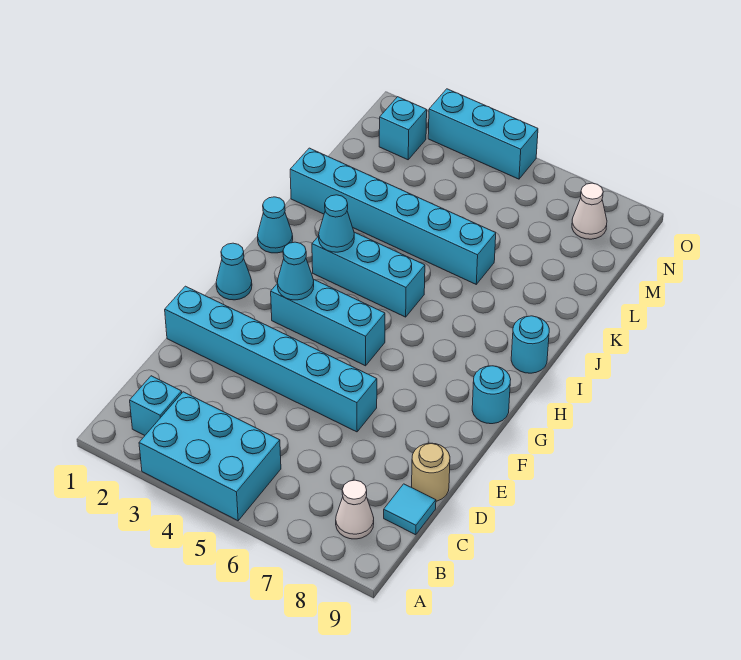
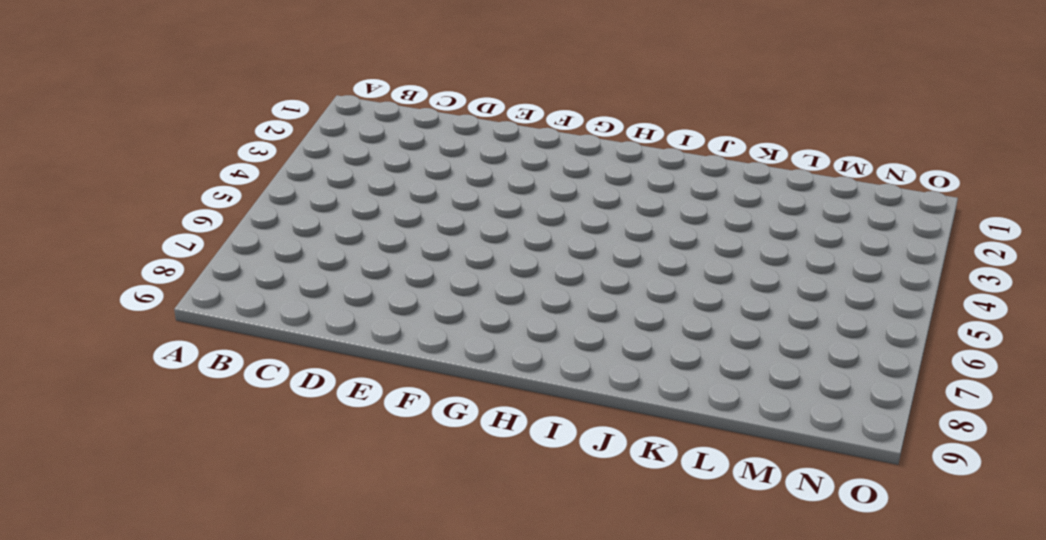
none -> cyan 2x3 brick [139,392,281,521]
none -> cyan 1x1 brick [130,376,182,435]
none -> white 1x1 cone [336,480,374,539]

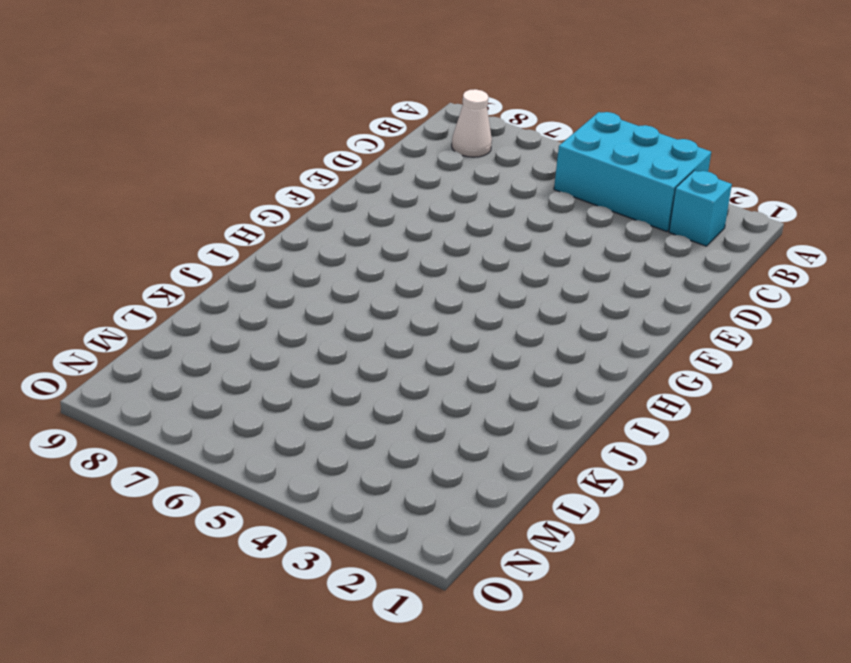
none -> cyan 1x1 tile [384,484,436,535]
none -> tan 1x1 round brick [412,443,450,501]
none -> cyan 1x6 brick [165,286,377,432]

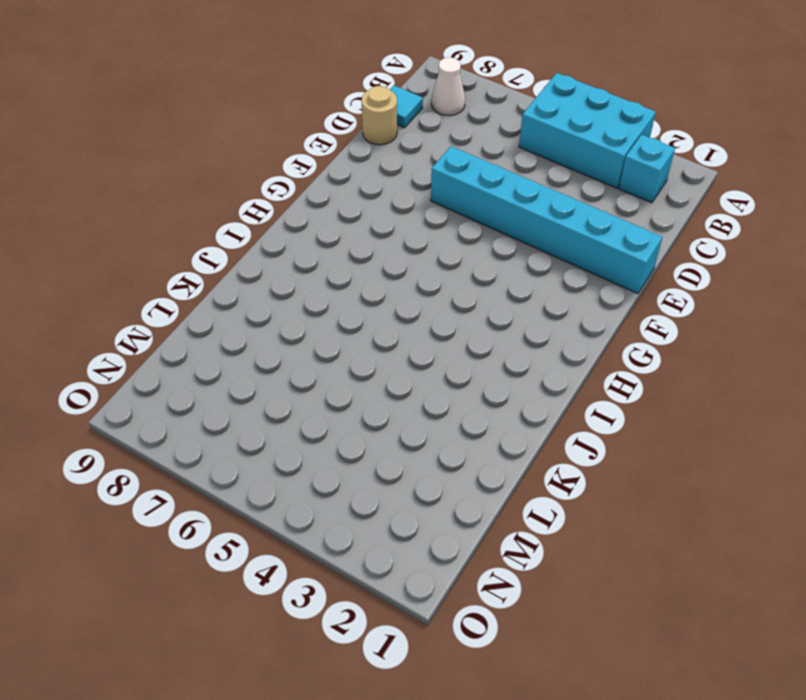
none -> cyan 1x1 cone [216,243,252,300]
none -> cyan 1x3 brick [271,279,385,366]
none -> cyan 1x1 round brick [472,366,511,424]

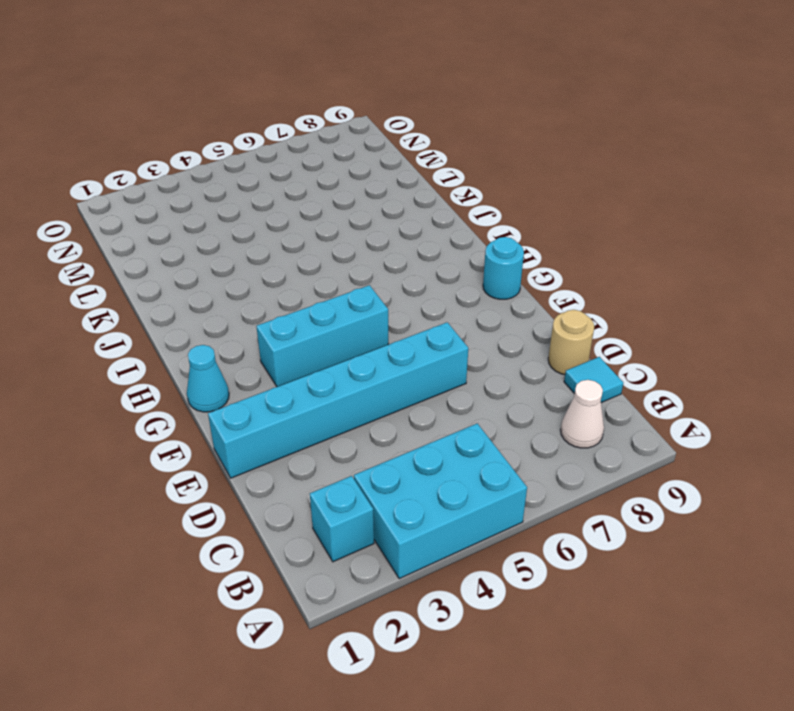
none -> cyan 1x1 cone [258,197,293,253]
none -> cyan 1x3 brick [312,232,425,317]
none -> cyan 1x1 round brick [511,316,549,373]

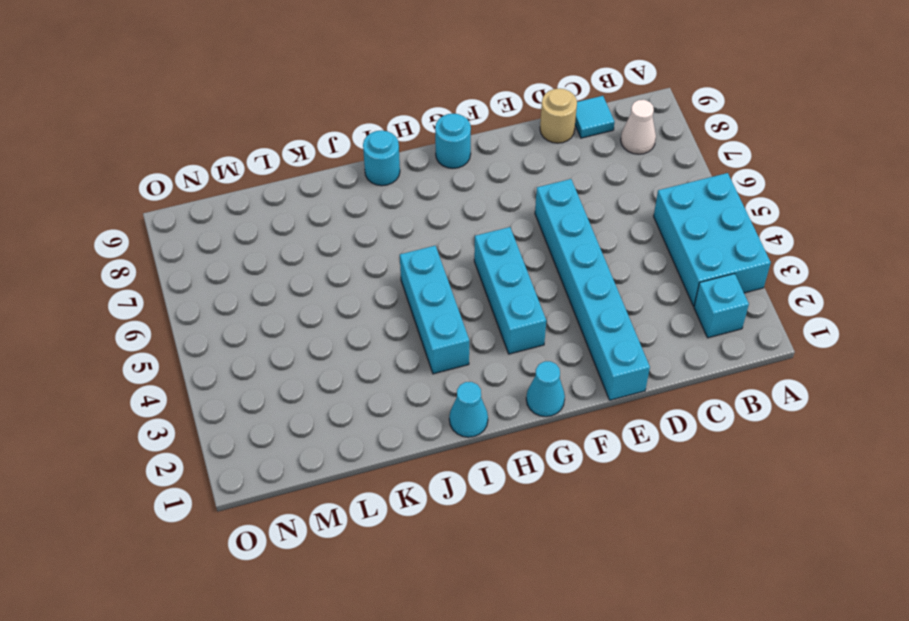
none -> cyan 1x6 brick [290,148,496,284]
none -> cyan 1x1 brick [379,97,427,160]
none -> white 1x1 cone [572,183,607,239]

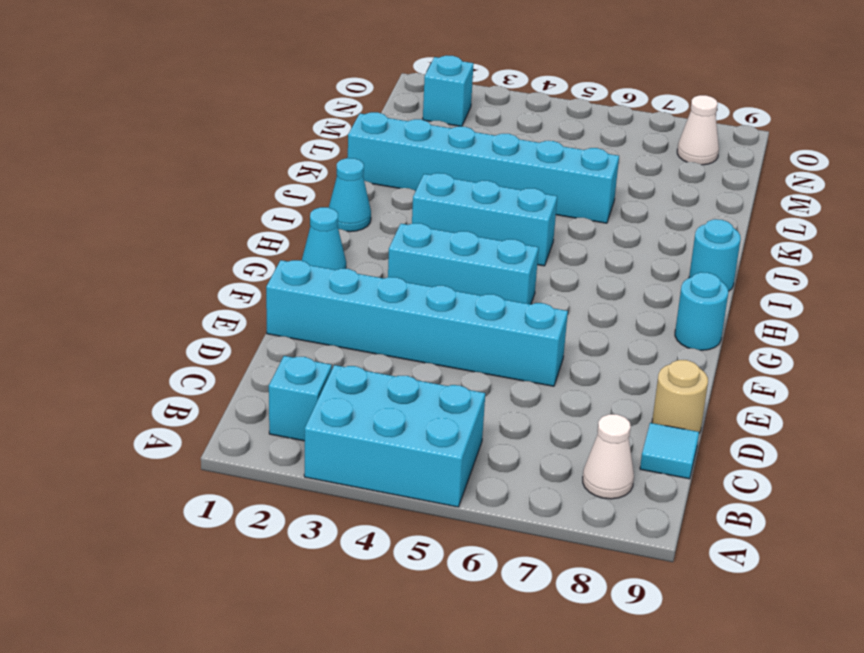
none -> cyan 1x3 brick [428,89,538,179]
none -> cyan 1x1 cone [277,242,314,300]
none -> cyan 1x1 cone [319,195,354,252]

